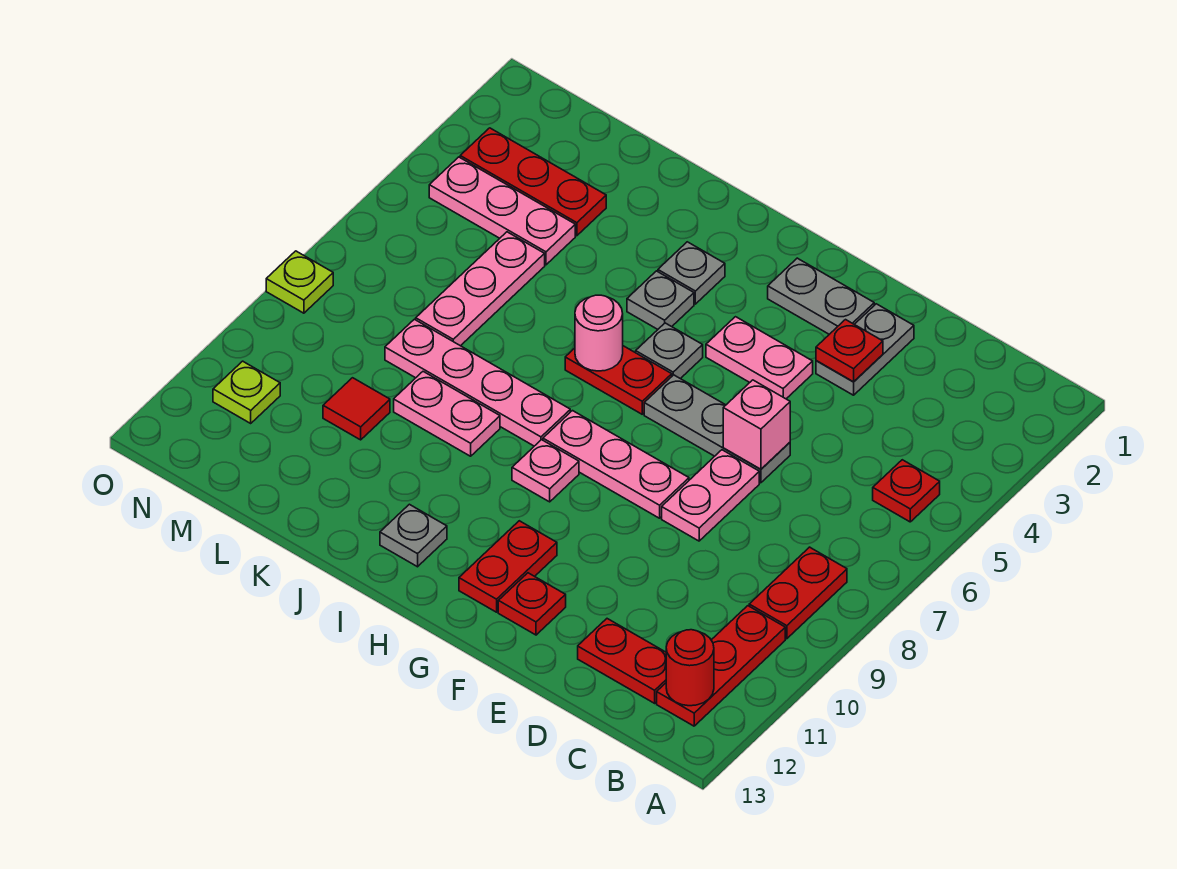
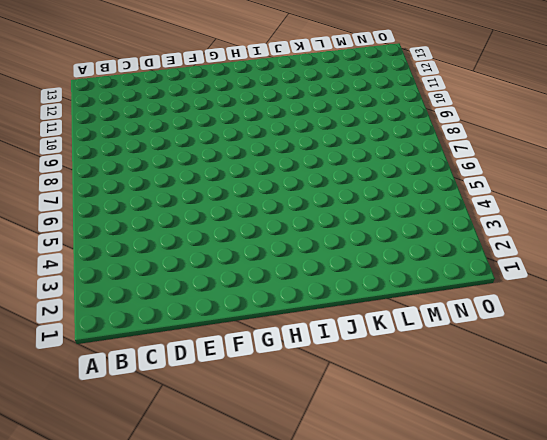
none -> red 1x1 plate [873,460,940,522]
none -> red 1x2 plate [749,547,847,639]
none -> red 1x3 plate [657,606,785,726]
none -> red 1x2 plate [578,619,666,703]

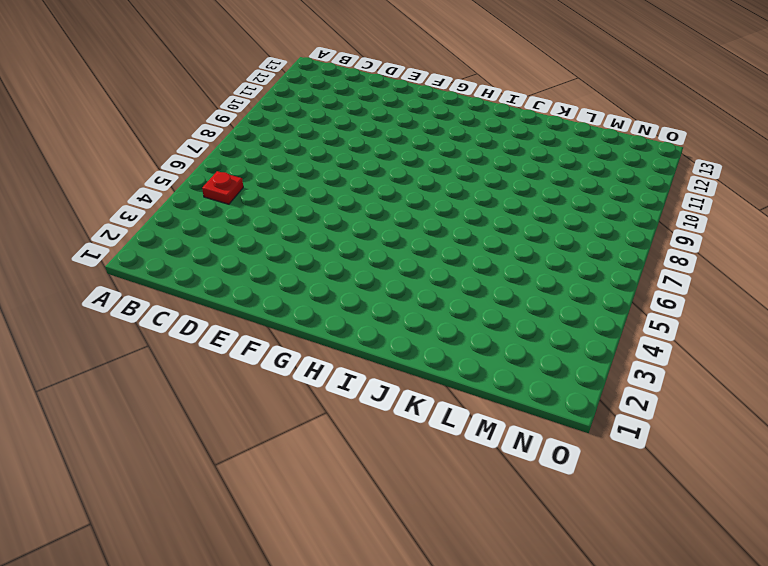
none -> red 1x2 plate [749,547,847,639]
none -> red 1x3 plate [657,606,785,726]
none -> red 1x2 plate [578,619,666,703]
none -> grey 1x2 plate [816,304,914,395]

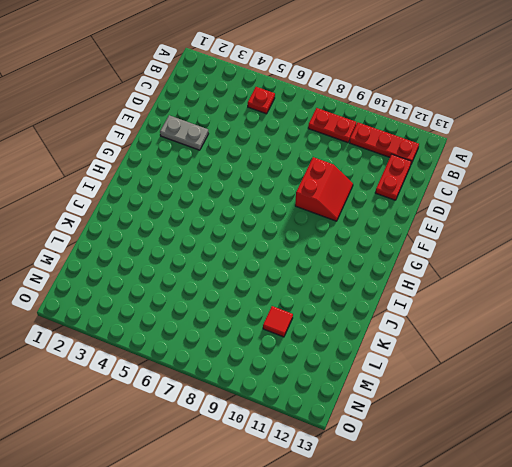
red 2x2 slope [295,157,353,221] -> none
none -> grey 1x3 plate [644,375,790,483]
none -> pink 1x2 plate [662,450,759,541]
none -> grey 1x2 plate [768,258,874,334]
none -> pink 1x2 plate [706,317,813,399]

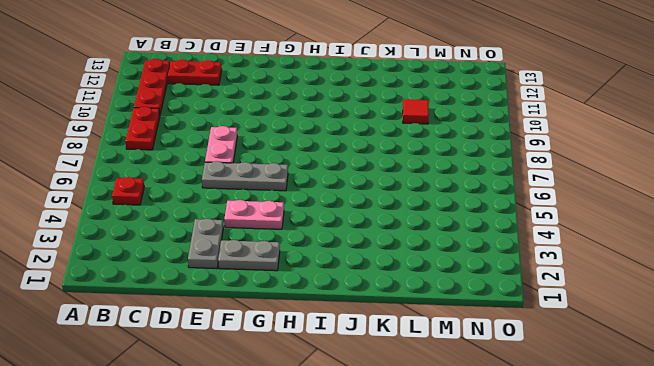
none -> pink 1x3 plate [543,411,689,518]
none -> red 1x1 plate [498,573,566,635]
none -> red 1x2 plate [459,521,557,612]
none -> grey 1x1 plate [636,323,703,379]

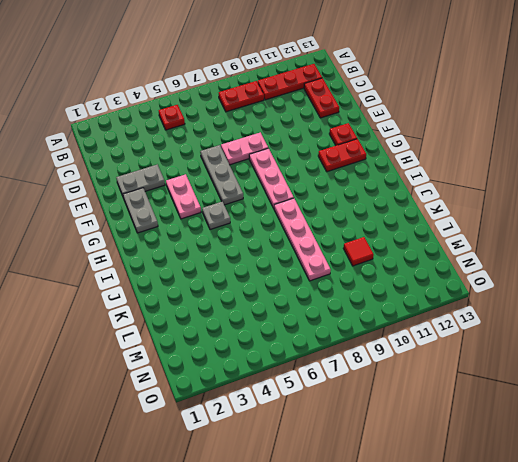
none -> red 1x2 plate [565,346,672,414]
none -> pink 1x1 plate [512,440,579,502]
none -> grey 1x1 plate [658,242,725,304]
none -> grey 1x1 plate [627,271,694,329]

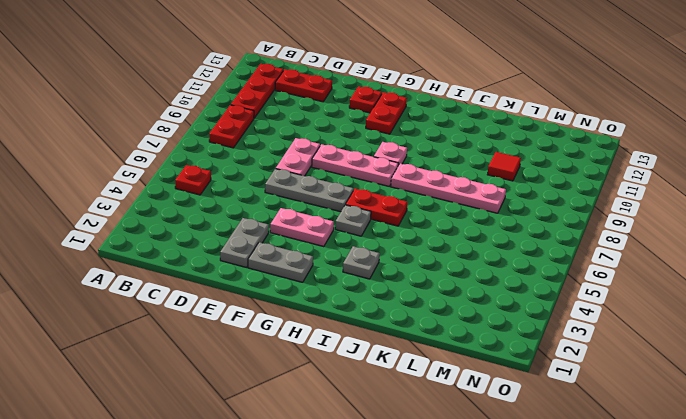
none -> grey 1x1 plate [627,271,694,329]
none -> grey 1x1 plate [380,504,447,567]
none -> pink 1x2 plate [394,372,500,456]
none -> red 1x3 plate [460,128,606,236]

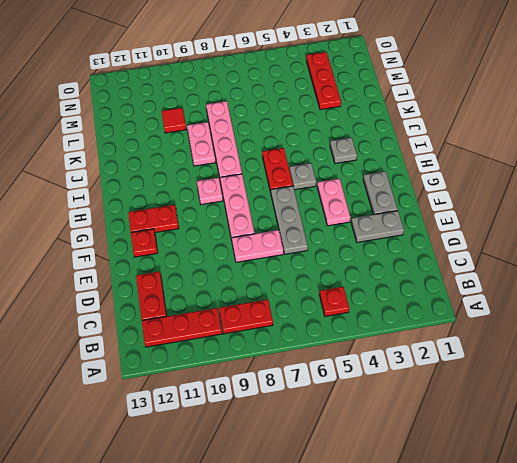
none -> grey 1x1 plate [627,271,694,329]
none -> grey 1x1 plate [380,504,447,567]
none -> pink 1x3 plate [429,157,575,265]
none -> pink 1x3 plate [416,232,545,346]

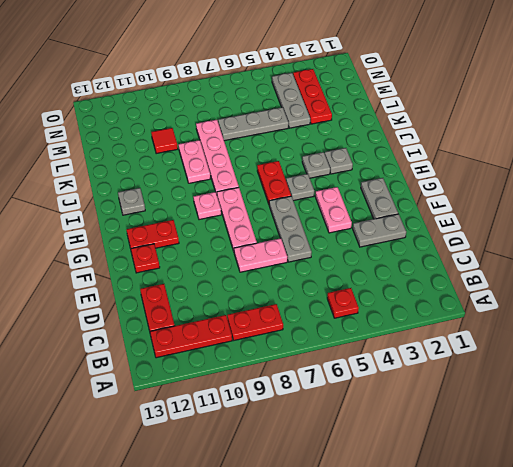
grey 1x3 plate [272,73,310,128] -> pink 1x3 plate [429,157,575,265]
grey 1x3 plate [218,107,289,141] -> pink 1x3 plate [416,232,545,346]
none -> lime 1x1 plate [213,361,280,423]
none -> lime 1x1 plate [266,251,333,313]
none -> red 1x1 round brick [666,630,714,706]
none -> red 1x1 plate [816,320,883,382]

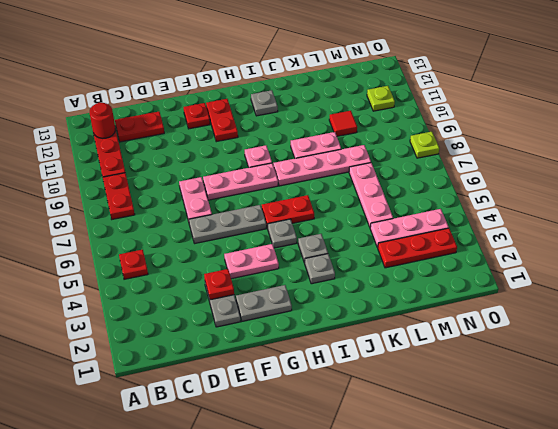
none -> pink 1x1 brick [723,380,790,469]
none -> pink 1x1 round brick [575,295,623,371]

